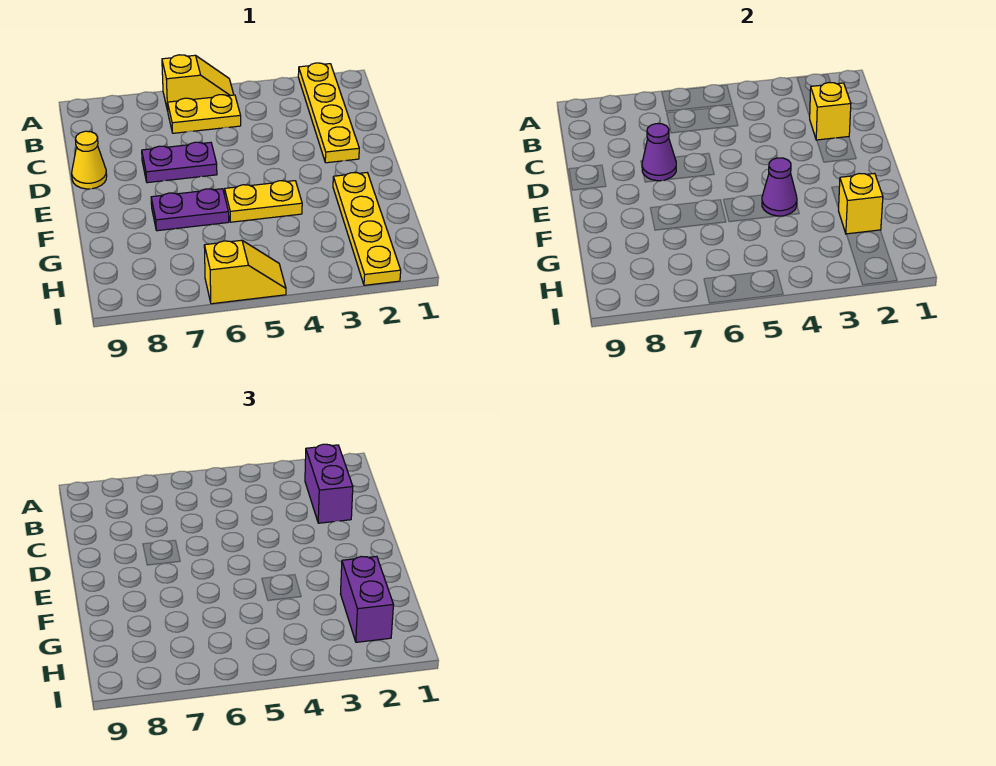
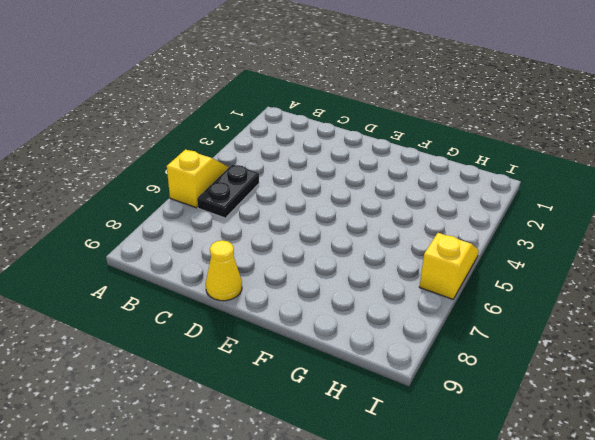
black 1x2 plate [197,164,259,218] -> yellow 1x2 plate [167,95,241,133]
none -> yellow 1x4 plate [298,63,359,163]
none -> purple 1x2 plate [142,142,217,183]
none -> yellow 1x4 plate [333,173,401,285]

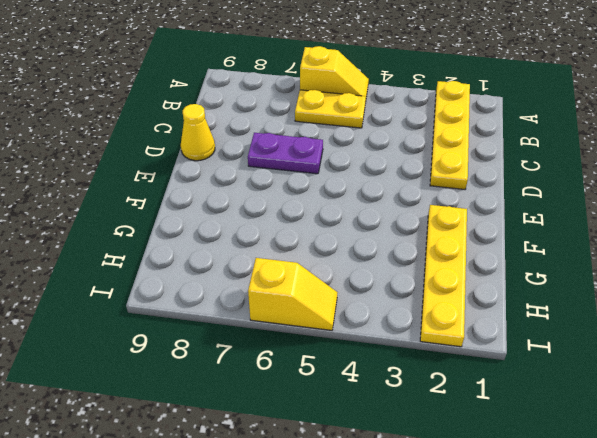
none -> yellow 1x2 plate [225,181,302,222]
none -> purple 1x2 plate [151,189,229,231]
none -> yellow 1x1 brick [810,83,851,140]

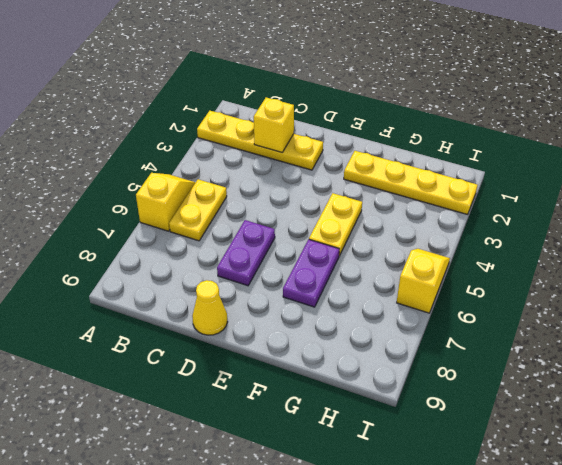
none -> purple 1x1 cone [642,124,676,181]
none -> purple 1x1 cone [762,158,797,216]
none -> yellow 1x1 brick [838,173,883,234]

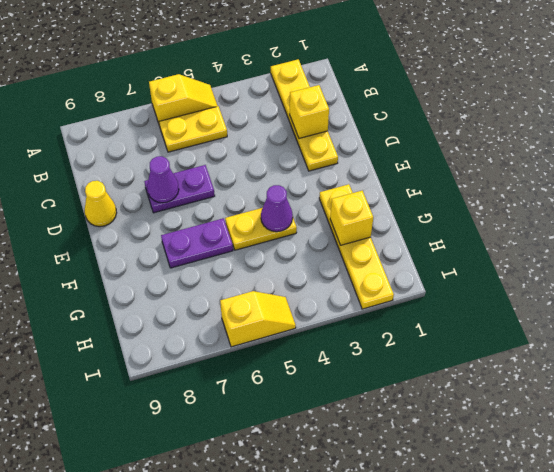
none -> purple 1x2 brick [305,444,353,523]
none -> purple 1x2 brick [340,556,393,642]

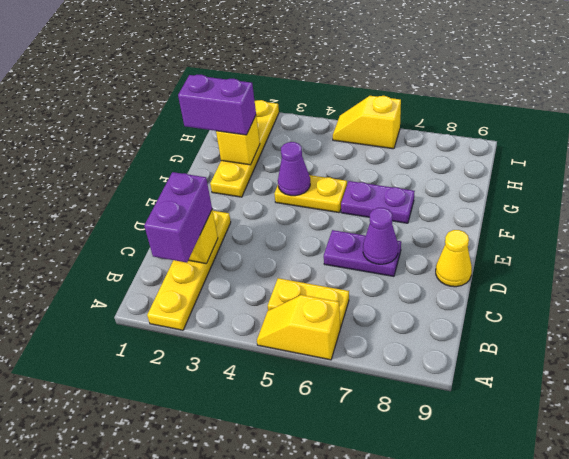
purple 1x2 brick [178,75,256,135] -> purple 1x2 brick turned to [340,556,393,642]

